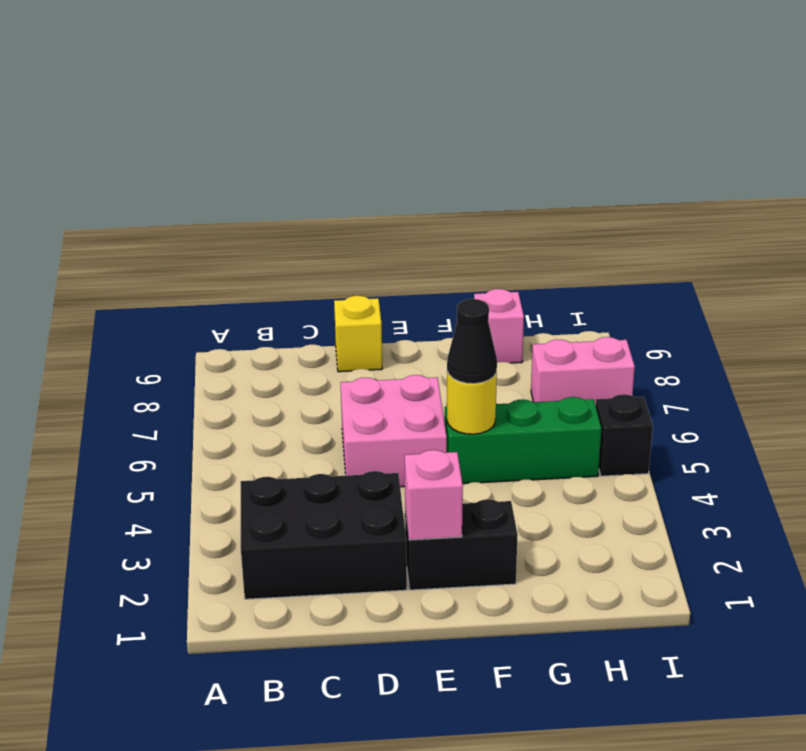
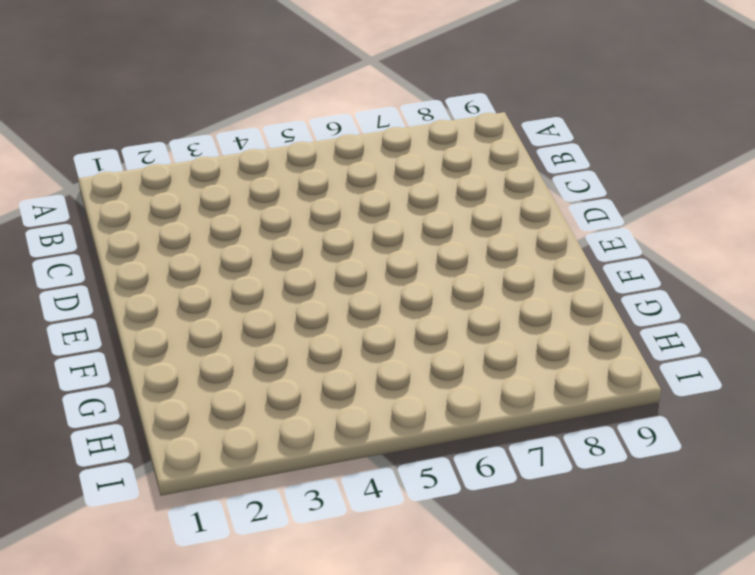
none -> black 2x3 brick [241,471,407,599]
none -> pink 2x2 brick [341,375,447,487]

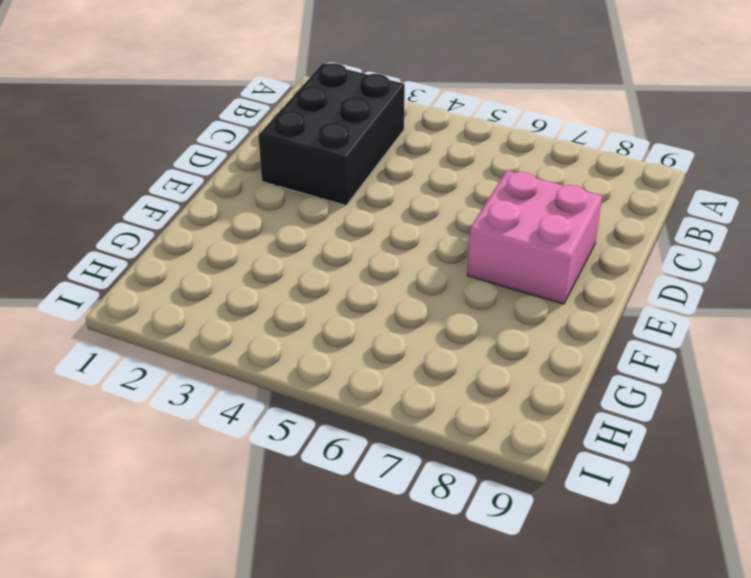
pink 2x2 brick [467,171,602,304] -> pink 2x2 brick moved to [341,375,447,487]
none -> yellow 1x1 brick [334,296,382,372]
none -> black 1x2 brick [405,499,518,590]

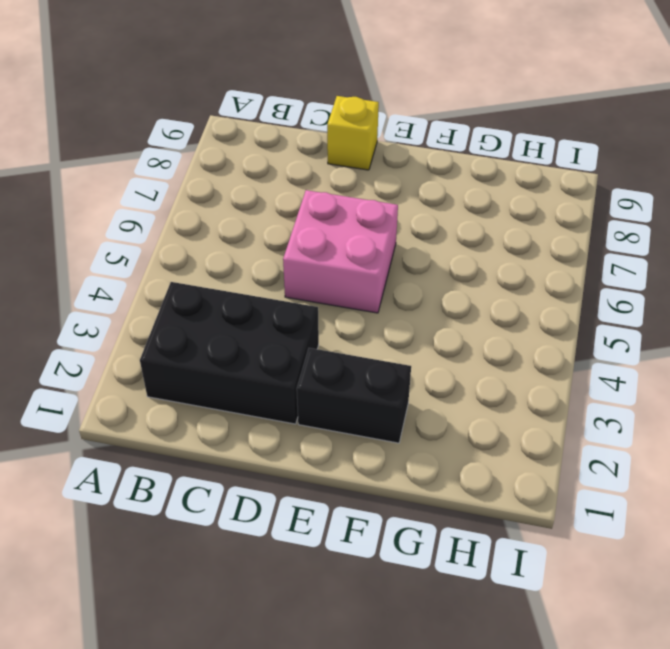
none -> green 1x3 brick [445,397,601,484]
none -> pink 1x1 brick [474,289,524,363]

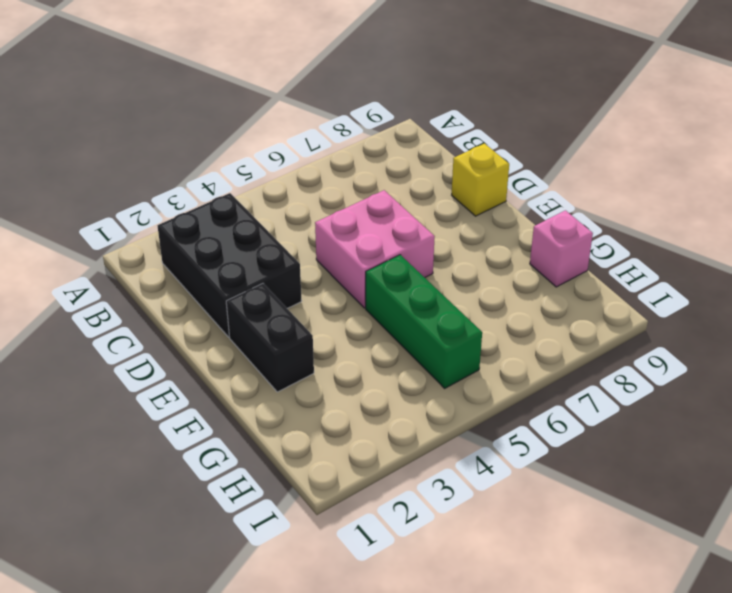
none -> pink 1x2 brick [531,337,635,405]
none -> black 1x1 brick [596,394,653,476]

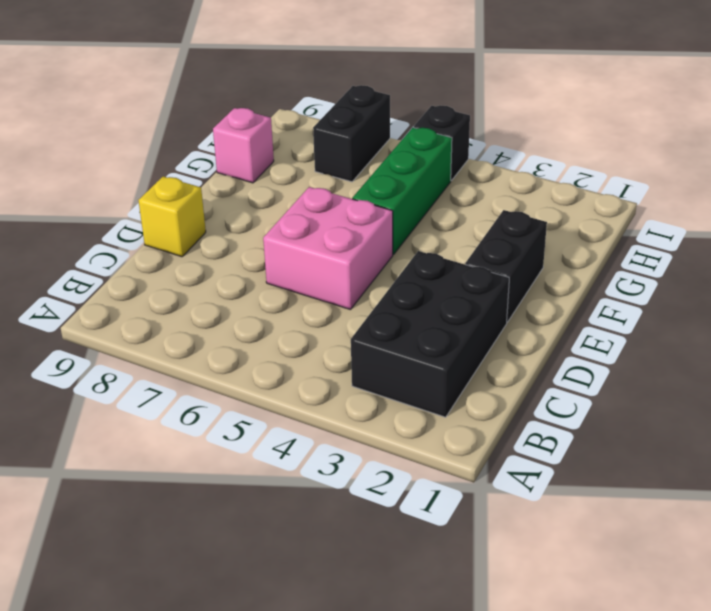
black 1x2 brick [313,85,390,182] -> pink 1x2 brick [531,337,635,405]
none -> pink 1x1 brick [404,450,463,540]
none -> yellow 1x1 round brick [447,372,497,434]

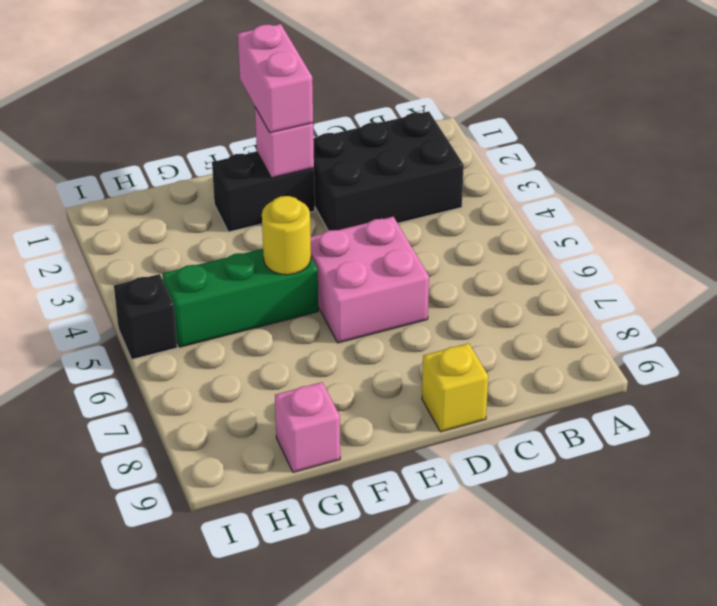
pink 1x2 brick [238,24,313,133] -> pink 1x2 brick turned to [531,337,635,405]
none -> black 1x1 cone [447,299,497,384]

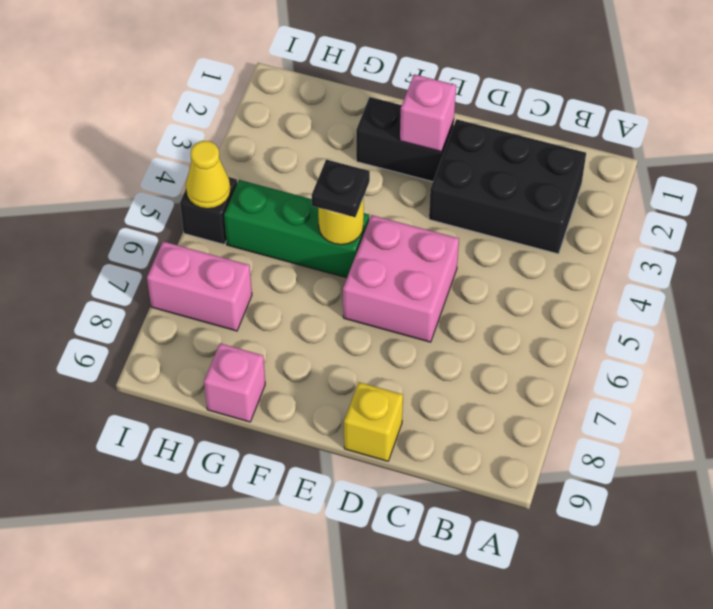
black 1x1 plate [311,160,370,217] -> black 1x1 cone [447,299,497,384]
yellow 1x1 cone [186,141,231,209] -> none

